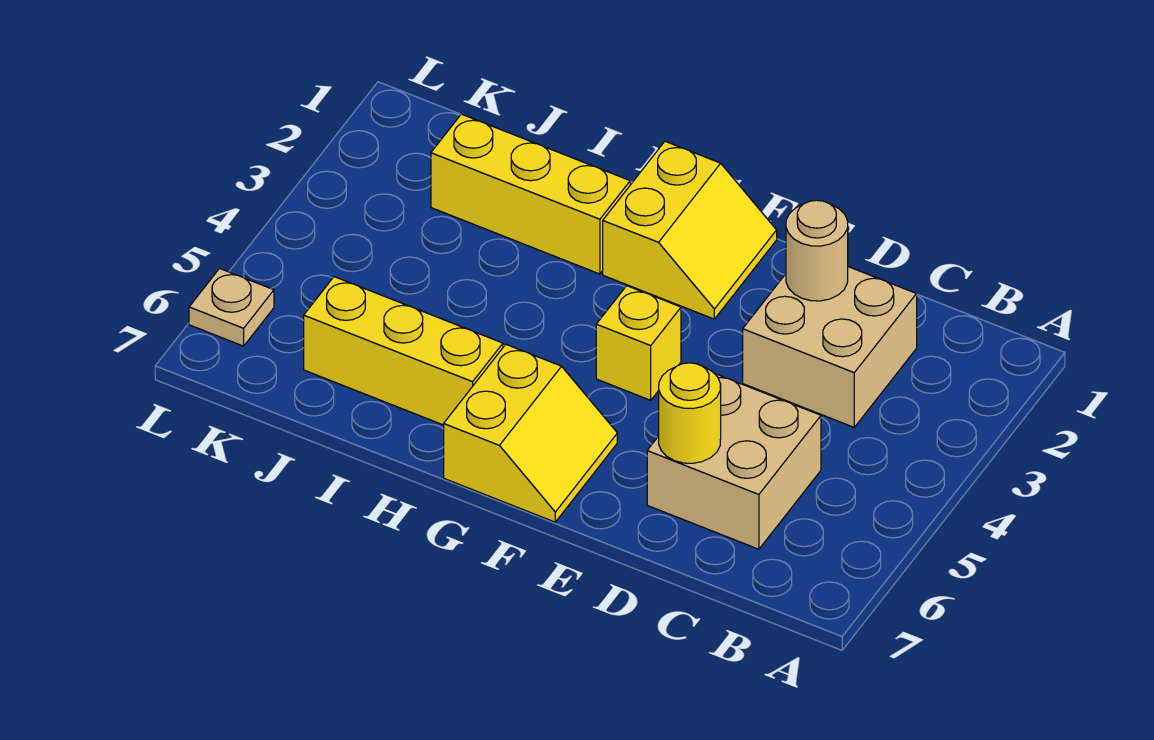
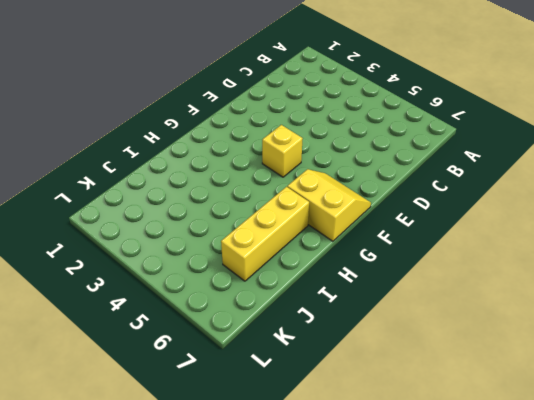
none -> tan 2x2 brick [743,267,917,427]
none -> tan 2x2 brick [647,373,821,549]

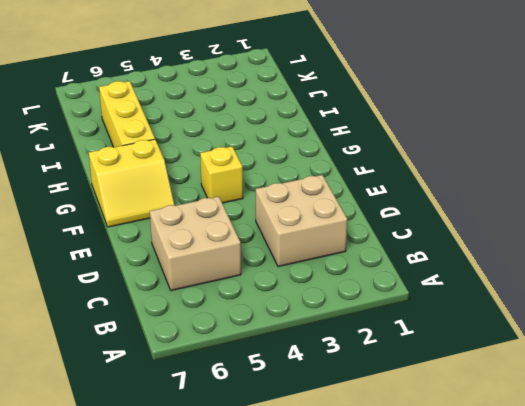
none -> yellow 2x2 slope [603,141,777,319]
none -> yellow 1x3 brick [431,114,630,274]

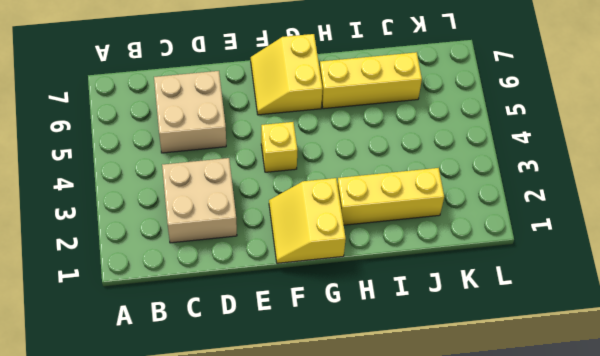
none -> tan 1x1 plate [189,268,274,346]
none -> tan 1x1 round brick [786,200,848,301]

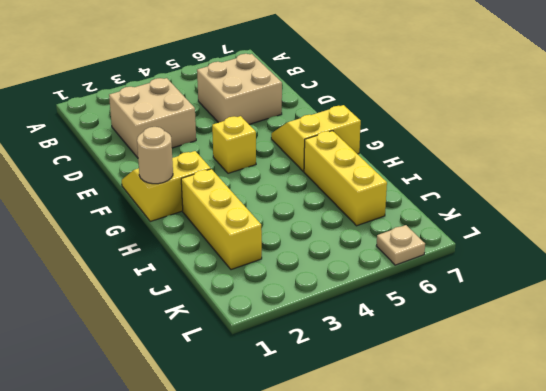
tan 1x1 round brick [137,127,173,184] -> tan 1x1 round brick moved to [786,200,848,301]
none -> yellow 1x1 round brick [659,363,721,463]

